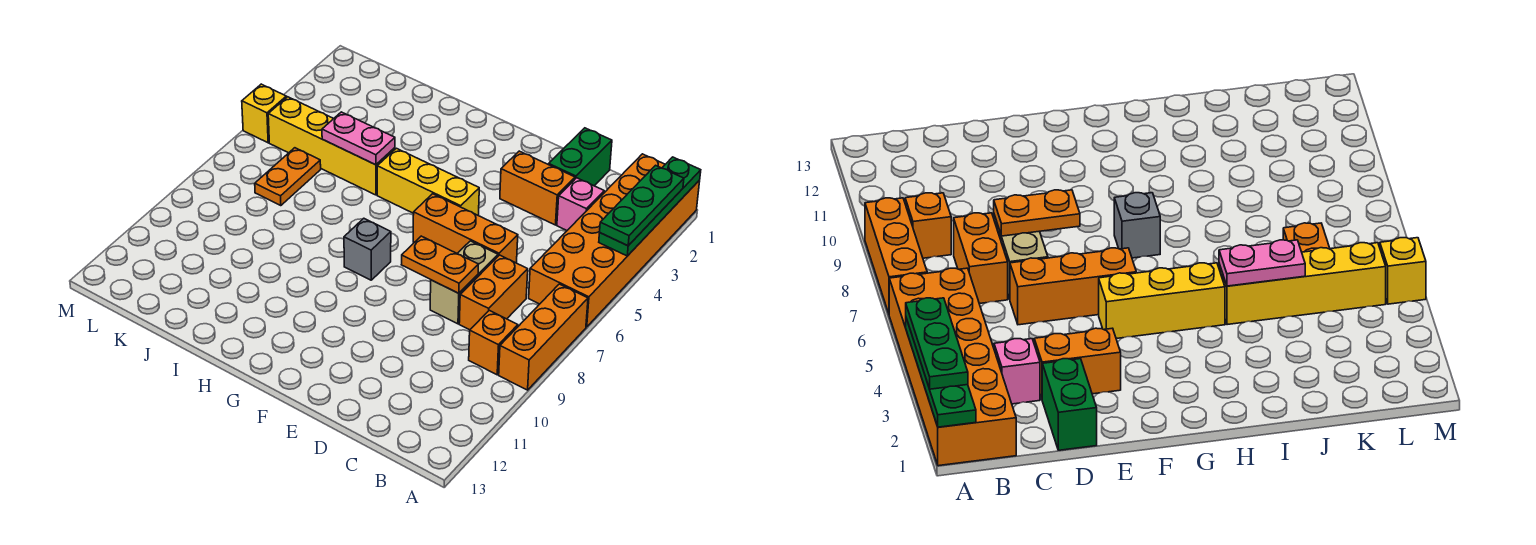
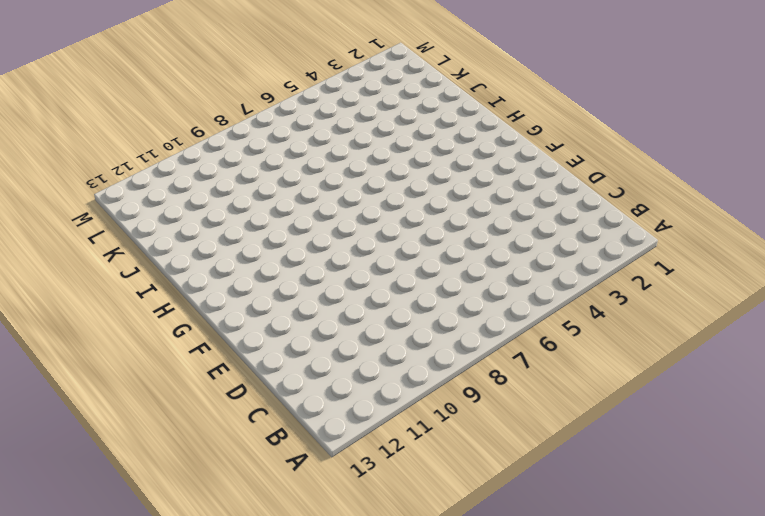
none -> orange 2x6 brick [529,154,700,327]
none -> orange 1x3 brick [499,284,588,390]
none -> orange 1x1 brick [469,310,518,375]

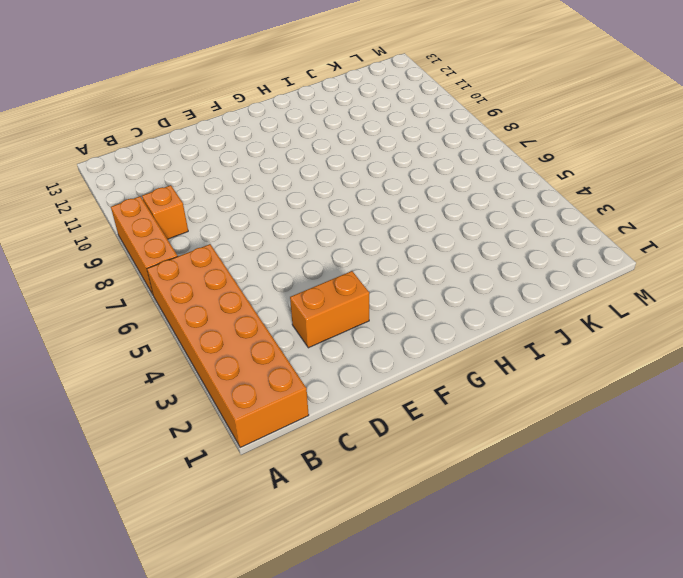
none -> pink 1x1 brick [557,178,604,230]
none -> orange 1x2 brick [459,255,528,330]
none -> green 1x2 brick [549,128,612,186]

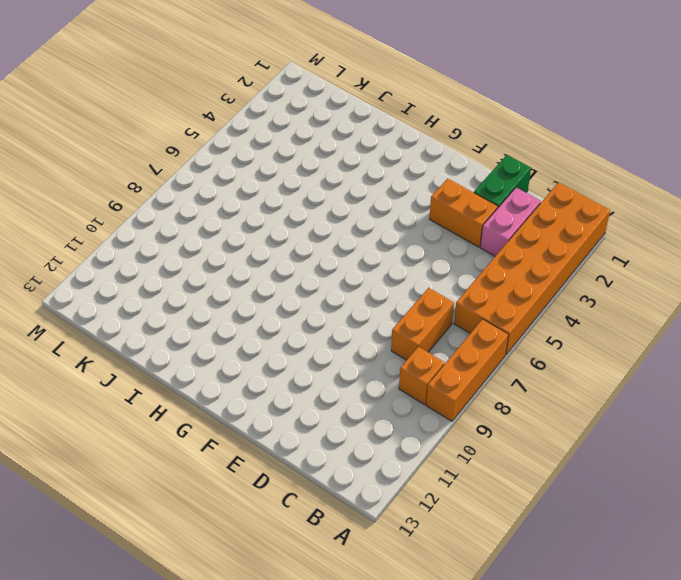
pink 1x2 brick [480,188,541,256] -> pink 1x1 brick [557,178,604,230]
none -> orange 1x3 brick [413,194,518,263]
none -> tan 1x2 brick [430,241,498,324]
none -> yellow 1x3 brick [377,148,479,215]

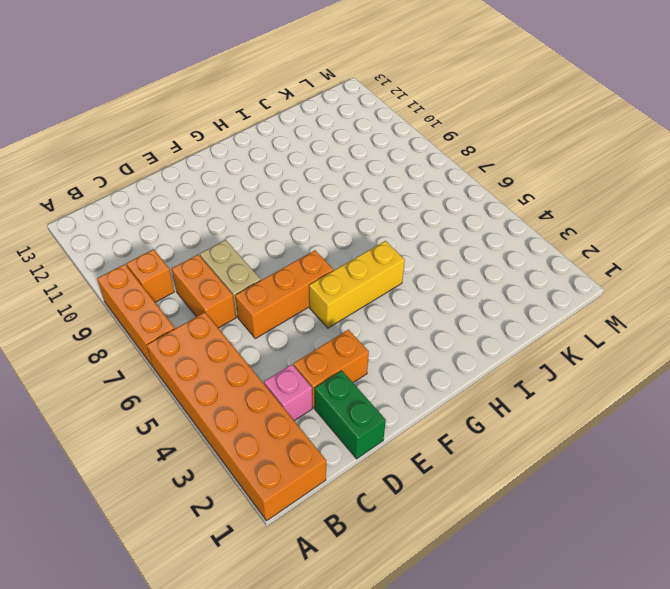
none -> grey 1x1 brick [344,218,391,280]
none -> yellow 1x4 brick [268,97,395,195]
none -> orange 1x2 plate [255,148,321,206]

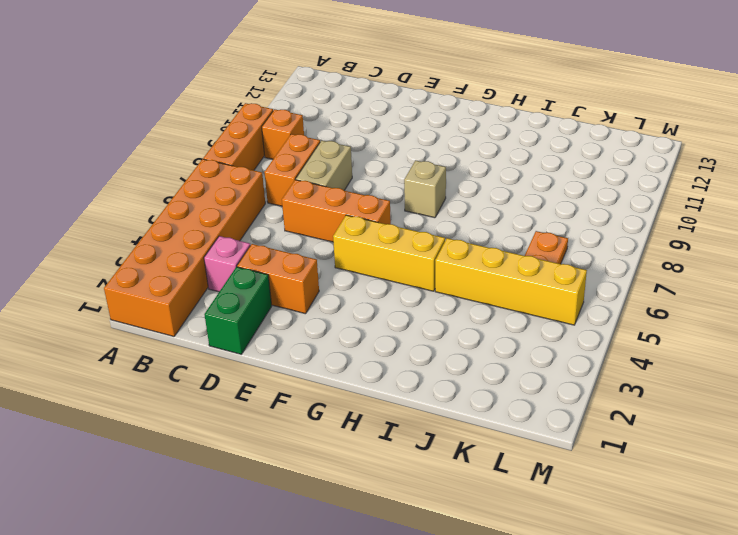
tan 1x1 brick [404,160,446,218] -> grey 1x1 brick [344,218,391,280]
none -> yellow 1x1 brick [242,84,286,143]
none -> green 1x4 plate [599,157,701,256]
none -> orange 1x2 plate [401,236,479,293]

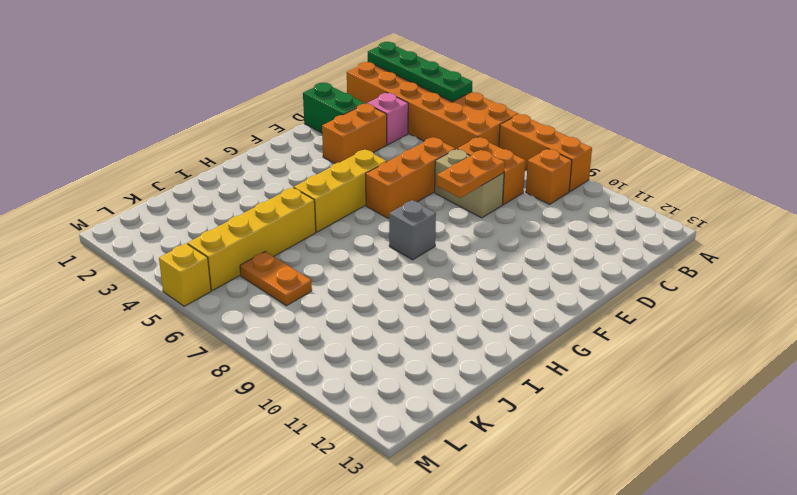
none -> pink 1x2 plate [322,112,395,165]
none -> green 1x3 plate [600,165,684,246]

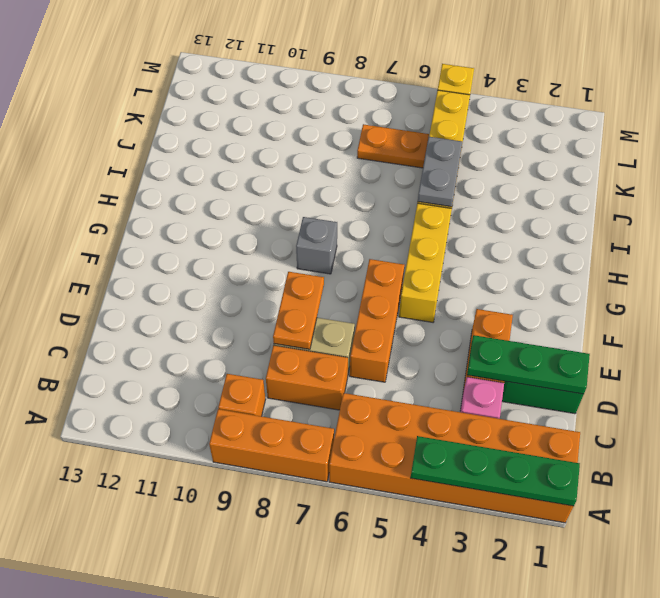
green 1x3 plate [467,335,590,394] -> green 1x3 plate moved to [600,165,684,246]
grey 1x2 plate [418,137,463,207] -> pink 1x2 plate [322,112,395,165]

